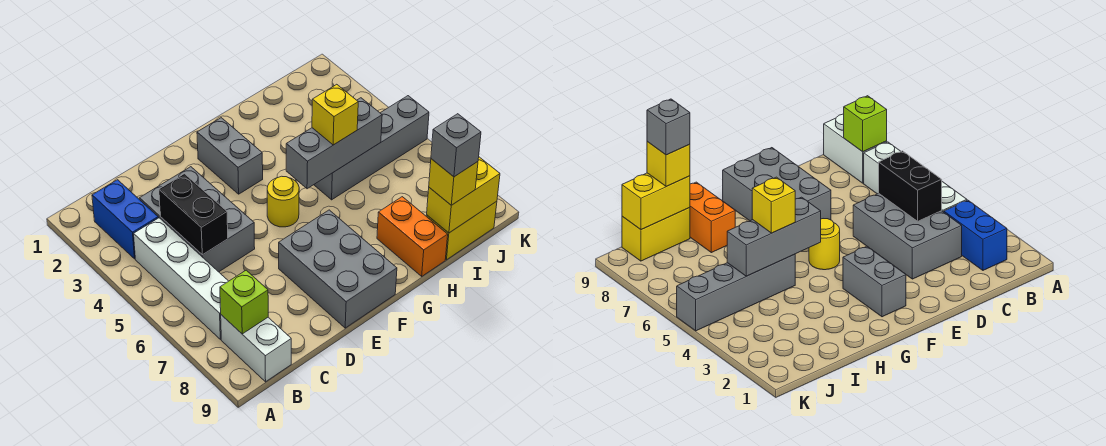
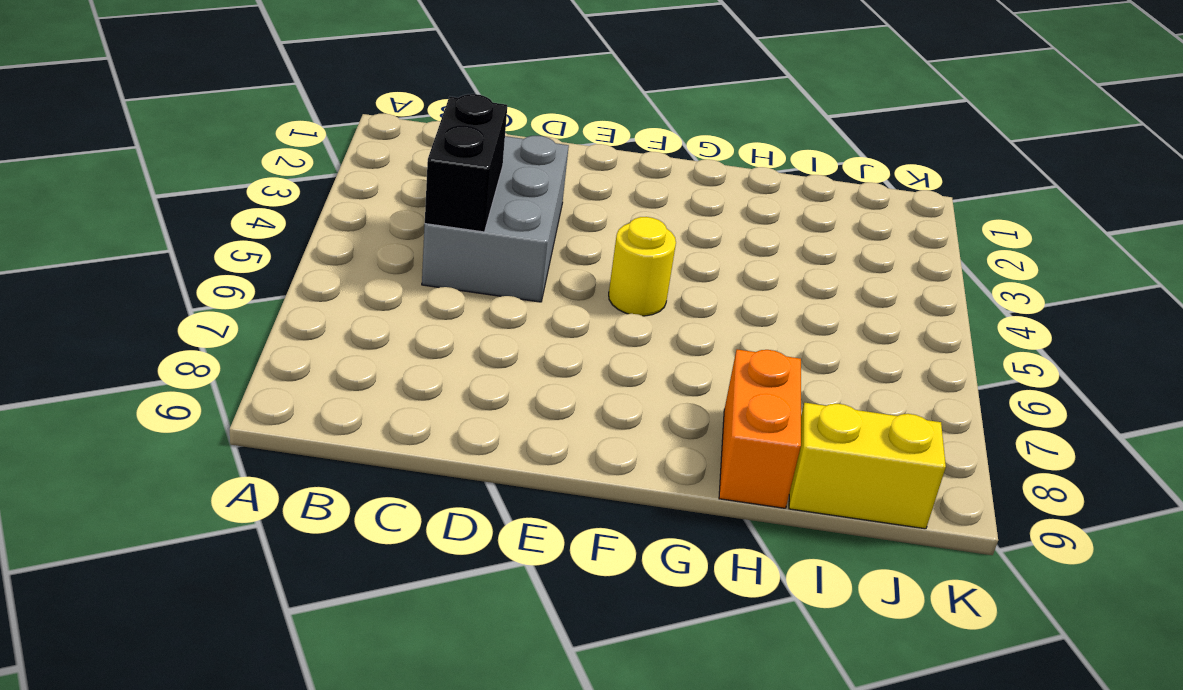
none -> blue 1x2 brick [92,180,158,259]
none -> white 1x4 brick [134,218,228,339]
none -> white 1x2 brick [221,315,291,382]

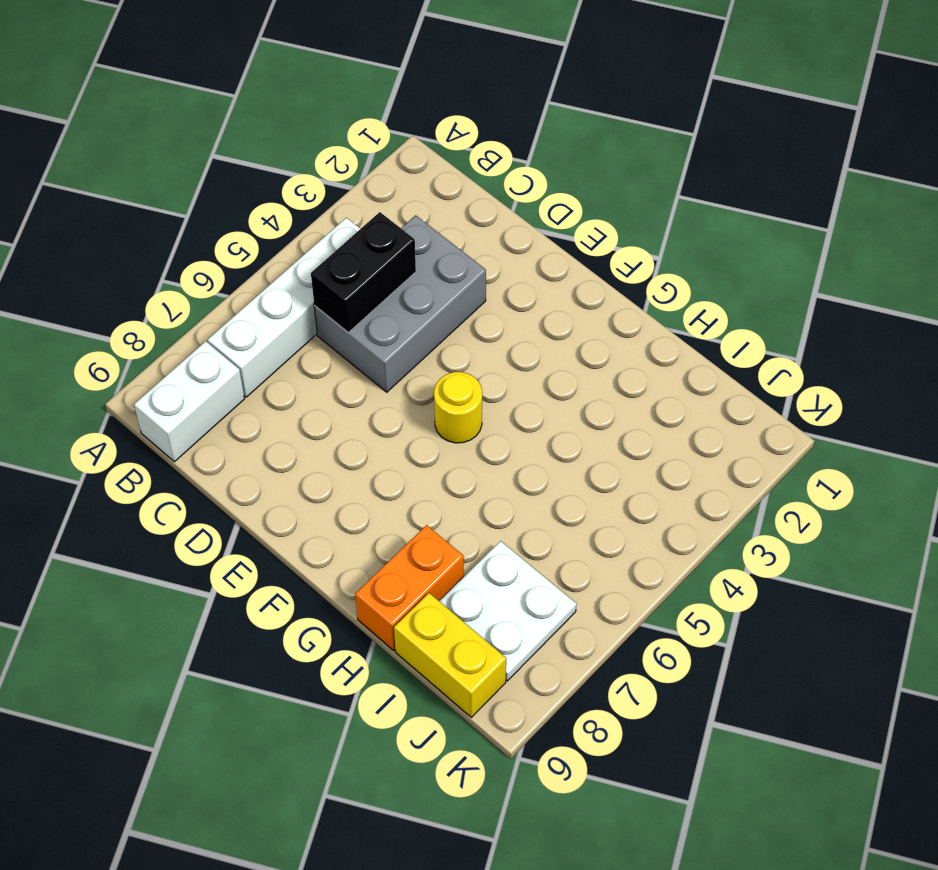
white 2x2 plate [440,541,576,681] -> none
none -> blue 1x2 brick [92,180,158,259]
none -> grey 2x3 brick [279,210,397,328]
none -> grey 1x2 brick [197,118,263,194]

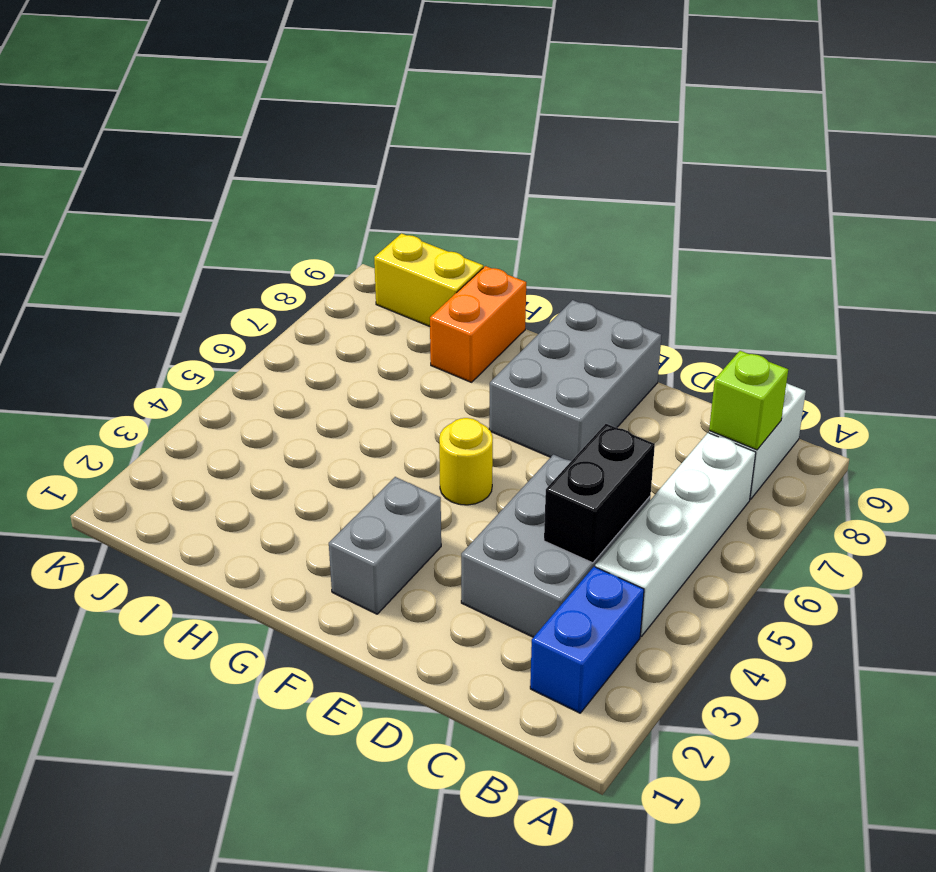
none -> grey 1x4 brick [314,96,429,200]
none -> grey 1x3 brick [286,98,382,189]
none -> yellow 1x2 brick [427,157,500,233]

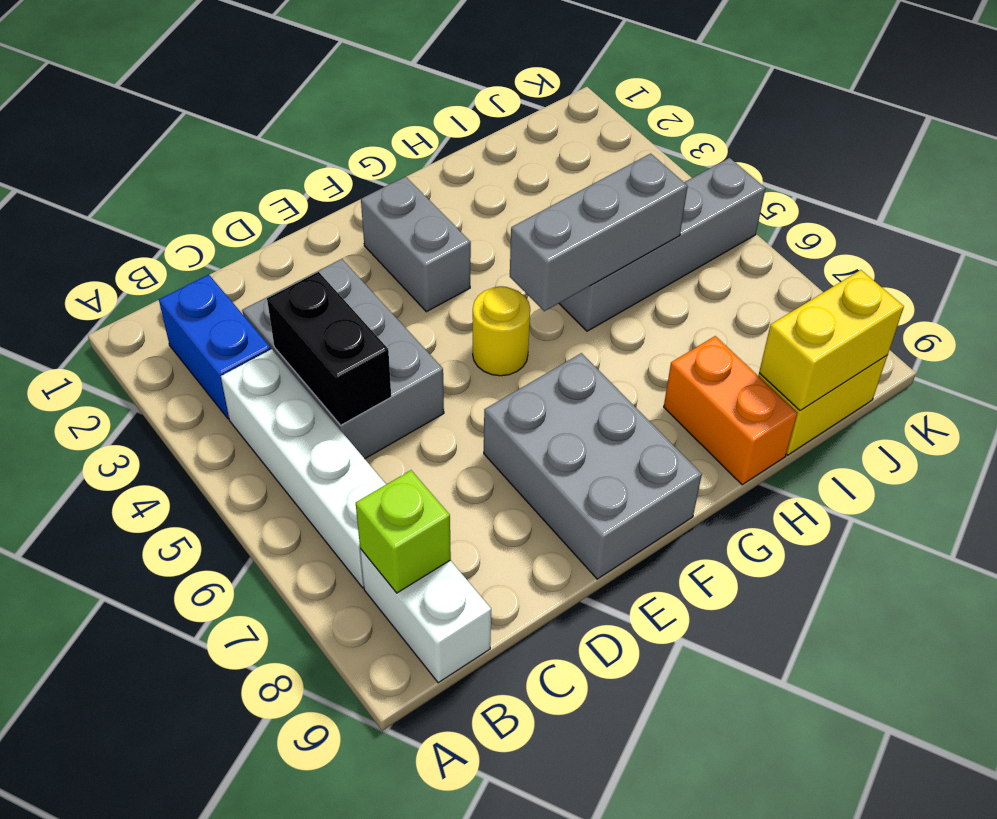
none -> yellow 1x1 brick [312,84,358,145]
none -> yellow 1x1 brick [429,159,478,205]
none -> grey 1x1 brick [431,114,481,177]

